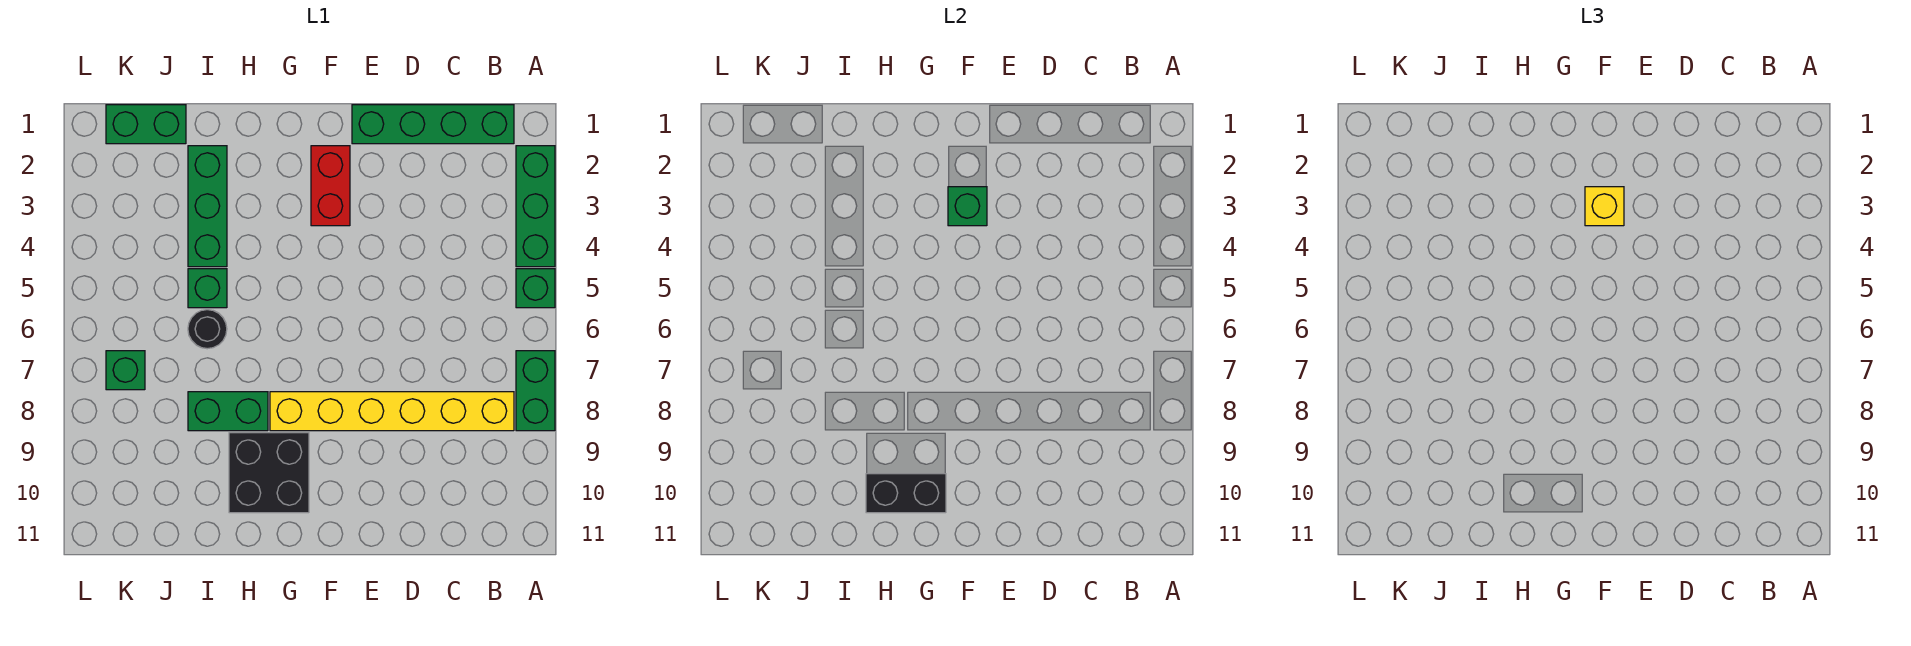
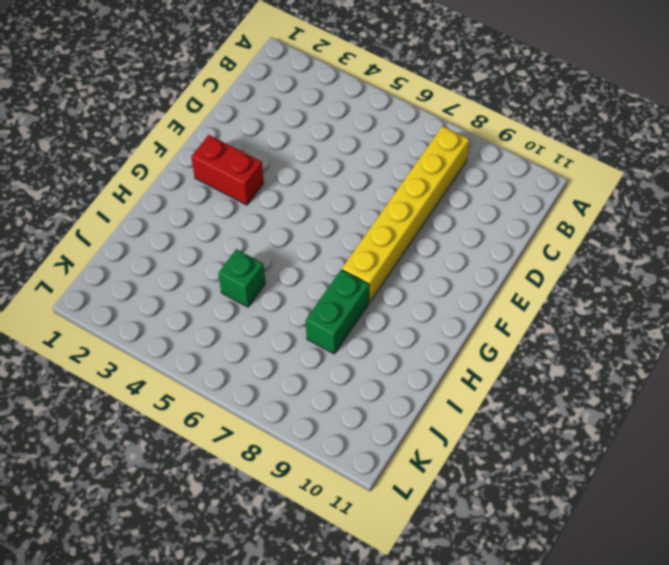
none -> green 1x3 brick [516,146,555,267]
none -> green 1x1 brick [516,269,555,308]
none -> green 1x2 brick [516,351,555,431]

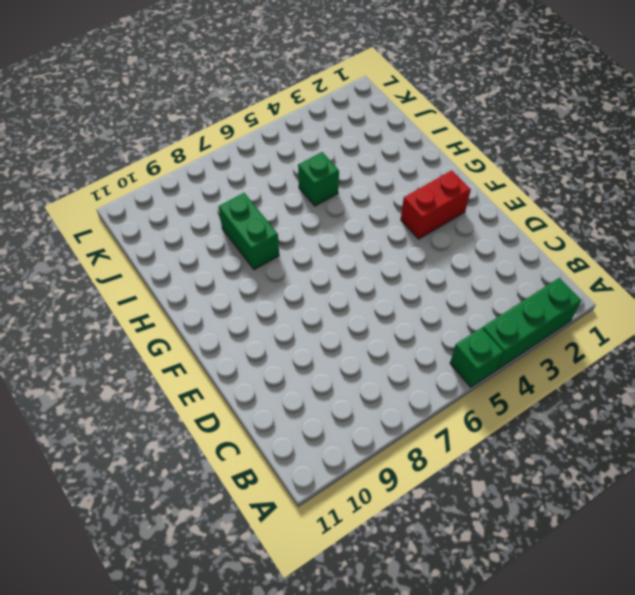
none -> green 1x2 brick [516,351,555,431]
none -> green 1x4 brick [352,105,514,144]
none -> yellow 1x6 brick [270,392,514,431]

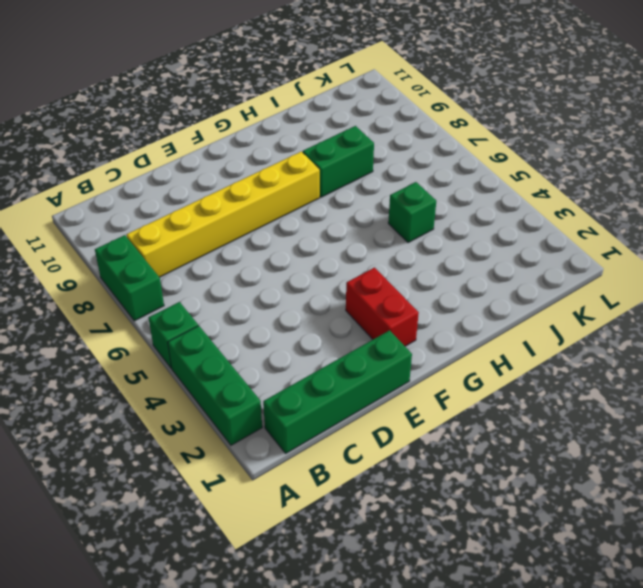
none -> black 2x2 brick [229,433,309,513]
none -> green 1x3 brick [188,146,227,267]
none -> black 1x1 round brick [188,310,227,349]

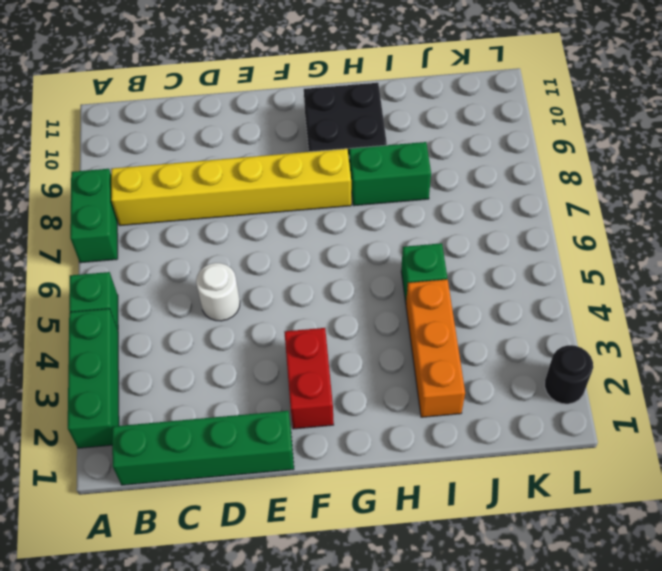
white 1x1 round brick [196,263,240,321] -> none
orange 1x3 brick [406,279,465,417] -> green 1x3 brick [188,146,227,267]
black 1x1 round brick [545,345,593,404] -> black 1x1 round brick moved to [188,310,227,349]
none -> green 1x2 brick [106,105,186,144]
none -> green 1x1 brick [106,351,145,390]
none -> green 1x1 brick [948,187,987,226]

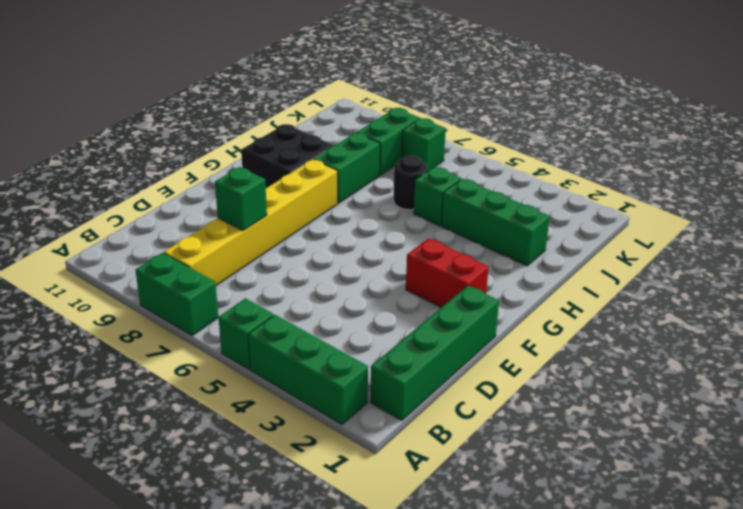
green 1x1 brick [215,167,267,231] -> green 1x1 brick moved to [948,187,987,226]
green 1x2 brick [357,108,420,175] -> green 1x2 brick moved to [106,105,186,144]
none -> black 1x2 brick [866,474,946,513]
none -> yellow 1x1 brick [1585,187,1624,226]

